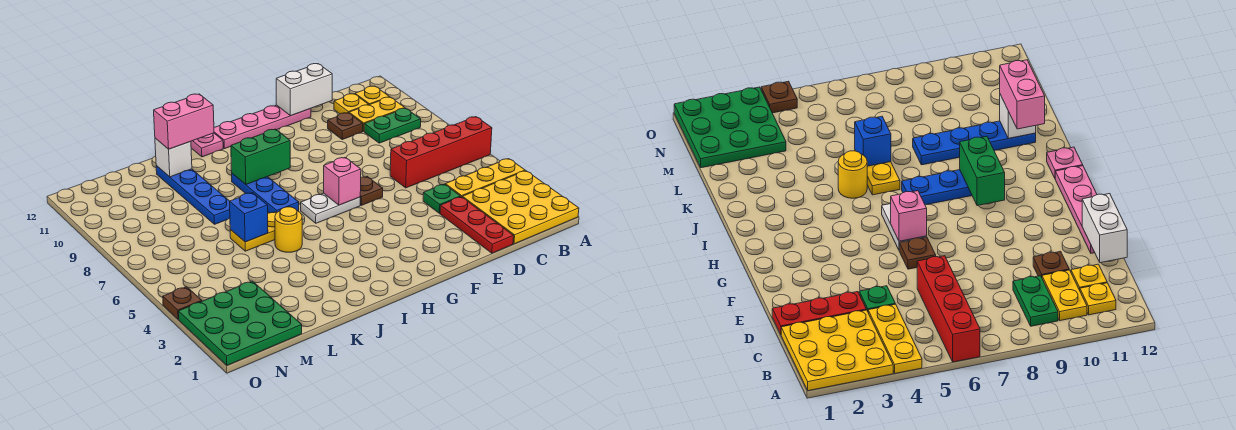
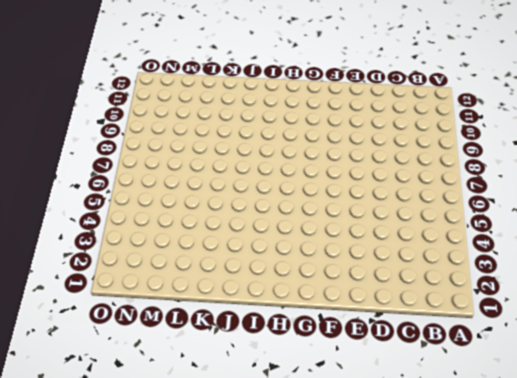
none -> yellow 3x3 plate [463,171,579,244]
none -> yellow 1x3 plate [445,159,525,197]
none -> red 1x4 brick [390,117,492,188]

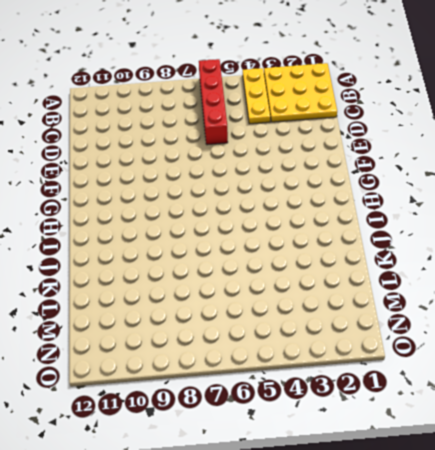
none -> green 1x2 plate [364,108,421,143]
none -> yellow 1x2 plate [349,97,405,131]
none -> yellow 1x1 plate [355,86,389,105]

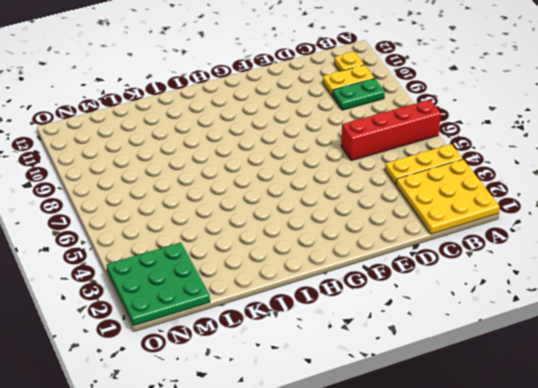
none -> yellow 1x1 plate [334,94,369,114]
none -> red 1x3 plate [440,197,514,253]
none -> green 1x1 plate [423,184,461,213]

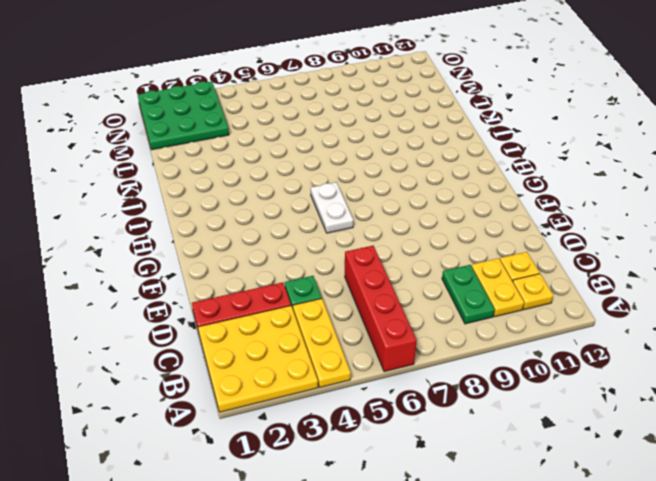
none -> brown 1x1 plate [328,113,363,140]
none -> pink 1x4 plate [214,105,311,149]
none -> brown 1x1 plate [360,176,383,205]

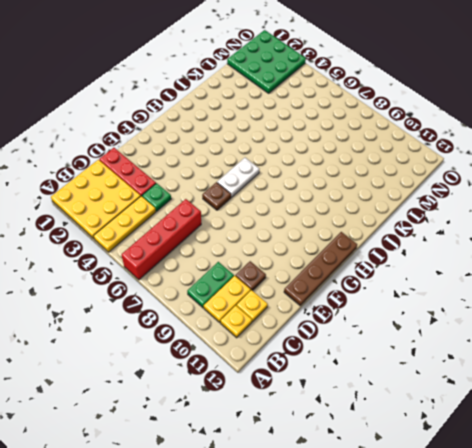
brown 1x4 plate [284,232,357,306] -> pink 1x4 plate [214,105,311,149]
none -> blue 1x3 plate [232,174,299,213]
none -> pink 1x1 plate [191,133,223,157]
none -> yellow 1x1 round brick [275,207,302,252]

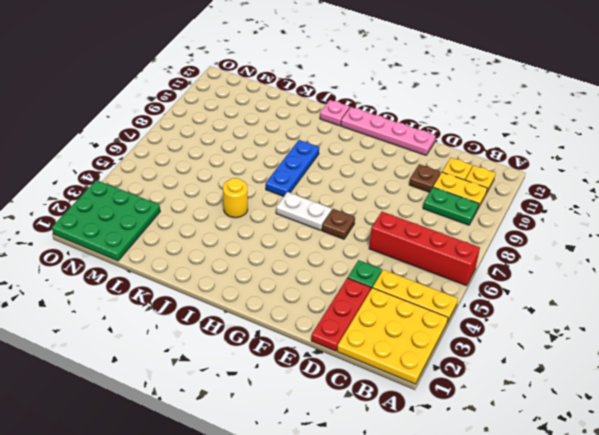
none -> yellow 1x2 plate [230,212,277,251]
none -> blue 1x4 plate [156,166,230,224]
none -> brown 1x1 plate [163,287,202,319]

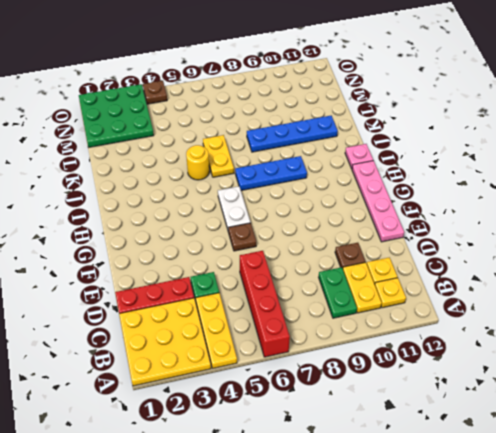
none -> white 1x2 brick [276,64,332,116]
none -> pink 1x1 brick [324,157,361,205]
none -> green 1x2 brick [231,129,290,184]

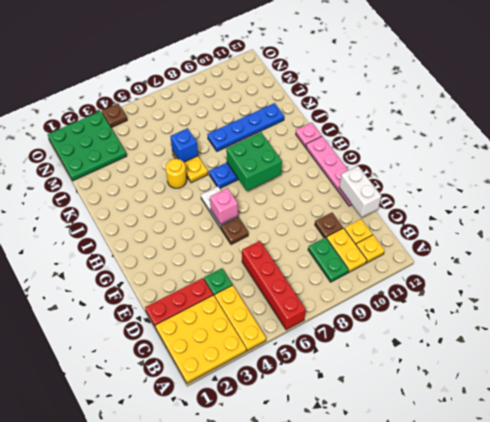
green 2x2 brick [226,132,282,191] -> green 1x2 brick [231,129,290,184]
none -> white 1x1 brick [155,138,192,177]
none -> pink 1x2 brick [154,94,214,149]

